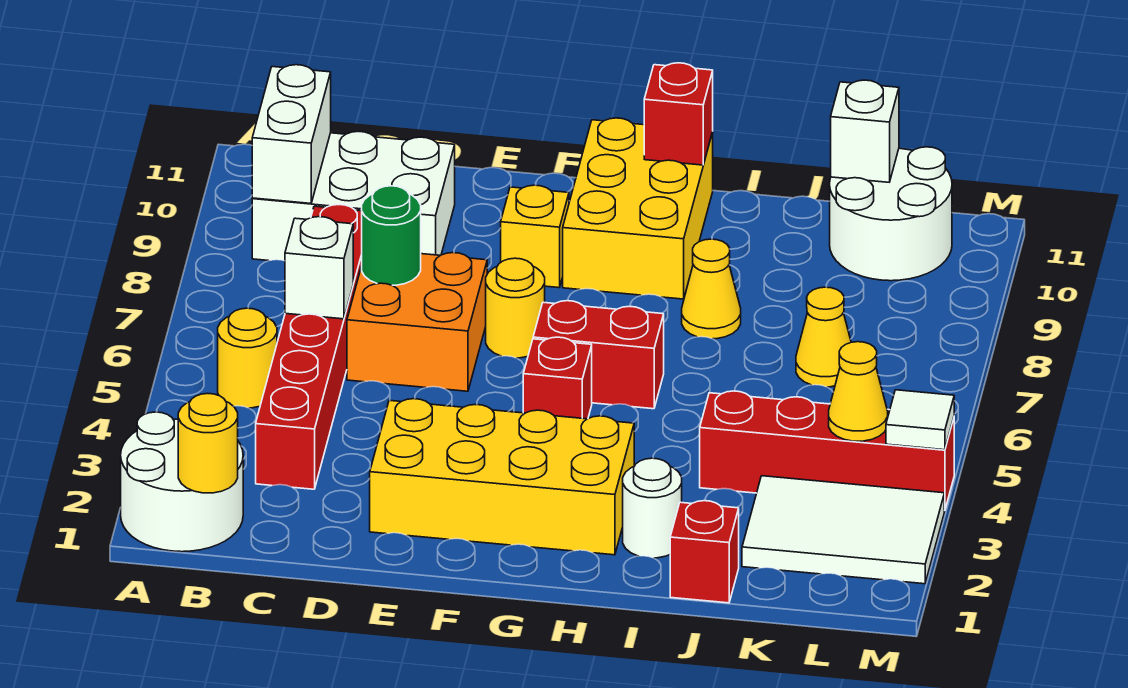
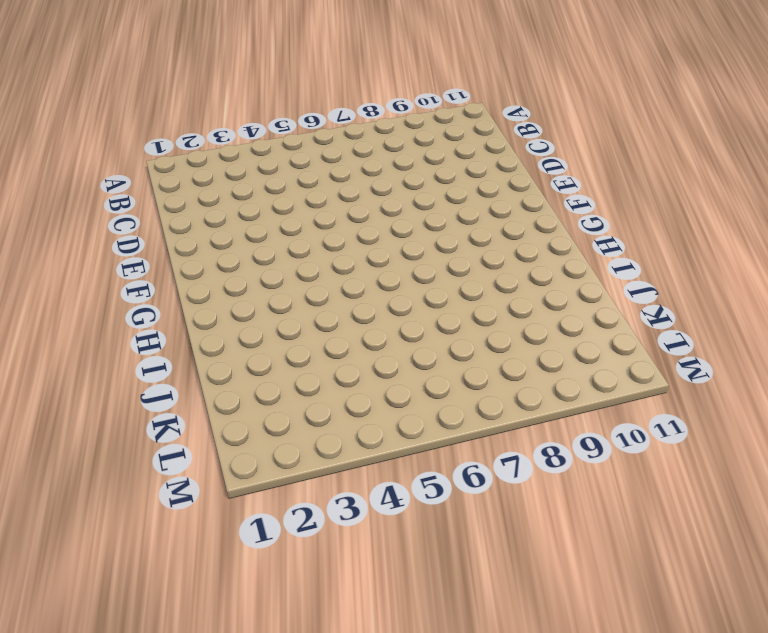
none -> white 2x2 round brick [121,412,243,552]
none -> yellow 1x1 round brick [218,308,277,408]
none -> white 2x3 brick [252,131,455,261]

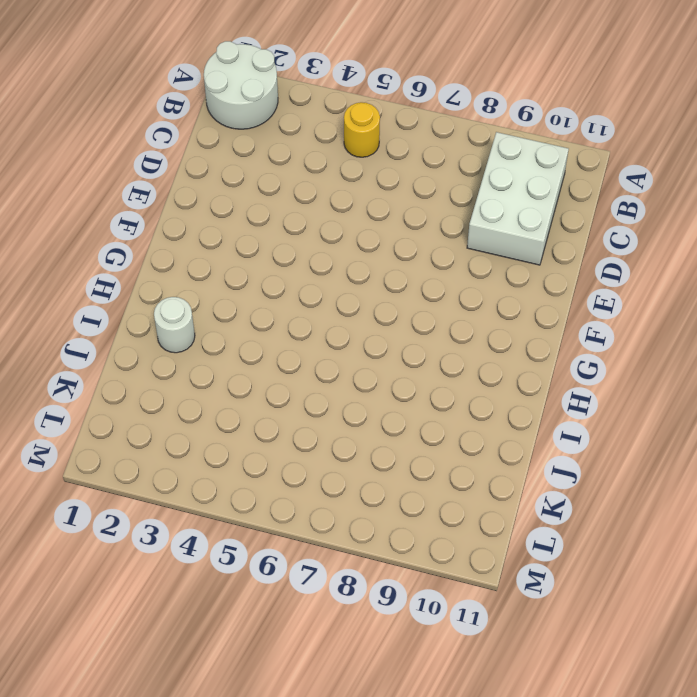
none -> red 1x6 brick [256,205,362,489]
none -> orange 2x2 brick [347,253,487,391]
none -> yellow 2x4 brick [370,399,634,555]

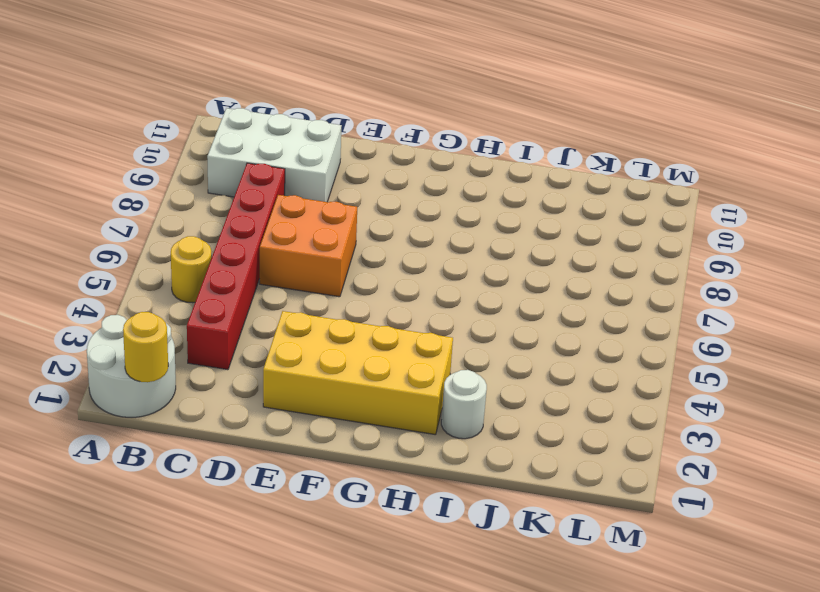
none -> yellow 1x1 round brick [486,258,545,358]
none -> yellow 1x1 brick [501,185,569,288]
none -> red 1x1 brick [523,337,592,419]

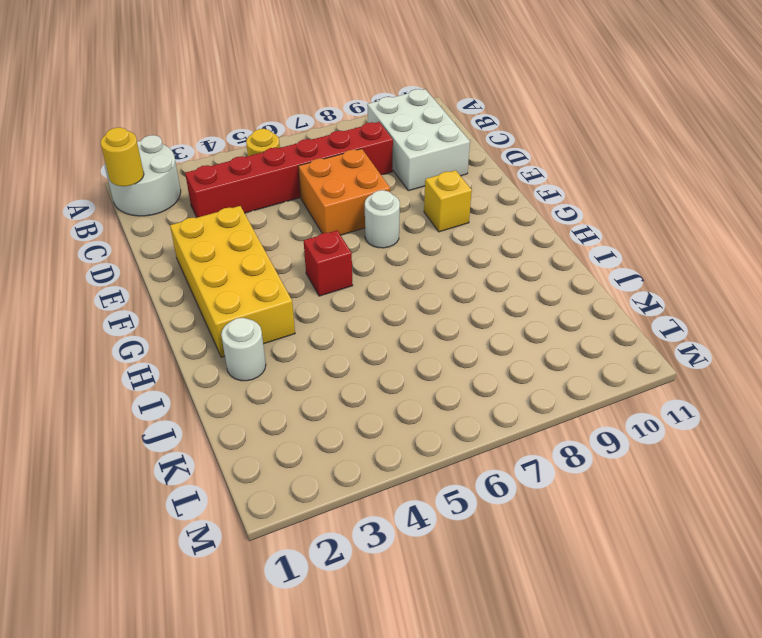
white 1x1 round brick [365,190,400,248] -> yellow 1x1 round brick [486,258,545,358]
none -> red 1x2 brick [533,301,664,409]
none -> yellow 2x3 brick [563,118,713,299]
none -> yellow 1x1 cone [682,239,741,339]

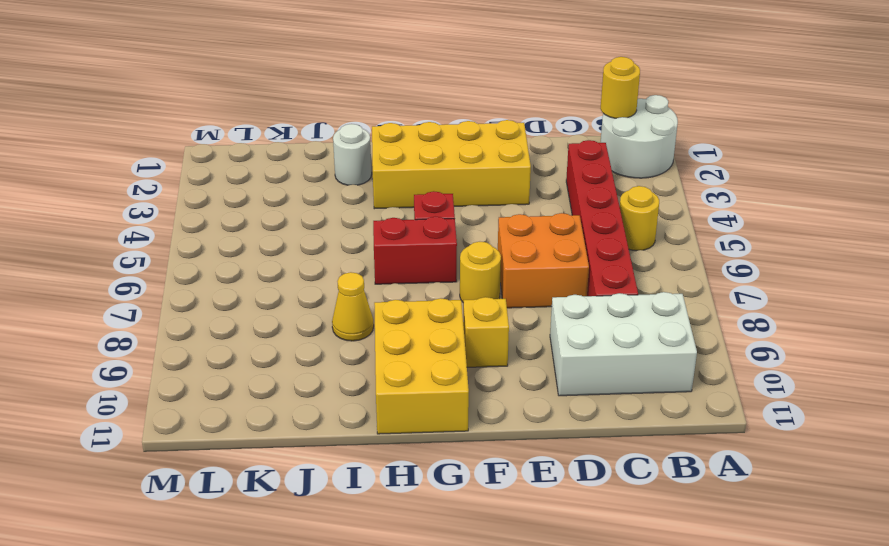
none -> red 1x1 brick [670,500,739,603]
none -> red 1x4 brick [700,391,954,511]
none -> white 2x3 tile [742,476,944,584]

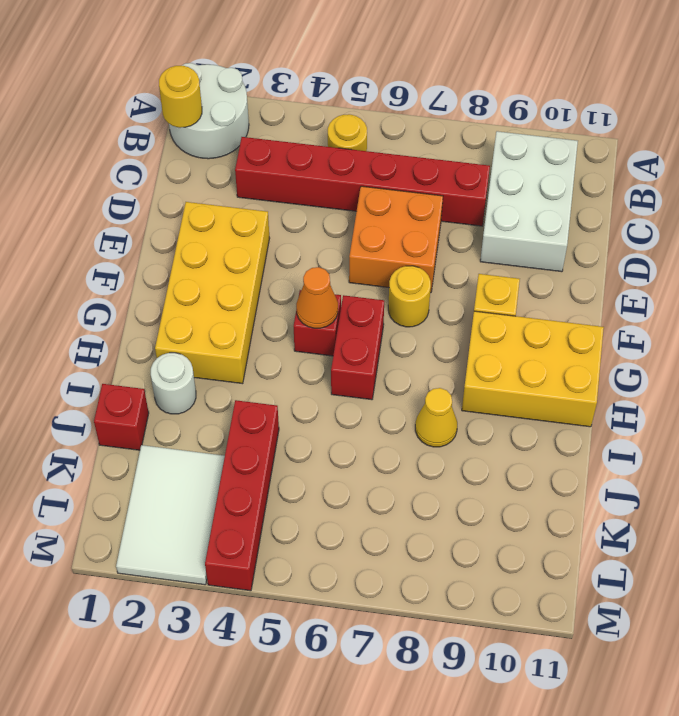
orange 1x1 cone [296,267,338,328] -> none
none -> yellow 1x1 cone [796,287,851,387]
none -> white 2x2 round brick [830,147,952,281]
none -> white 1x2 brick [252,65,331,203]

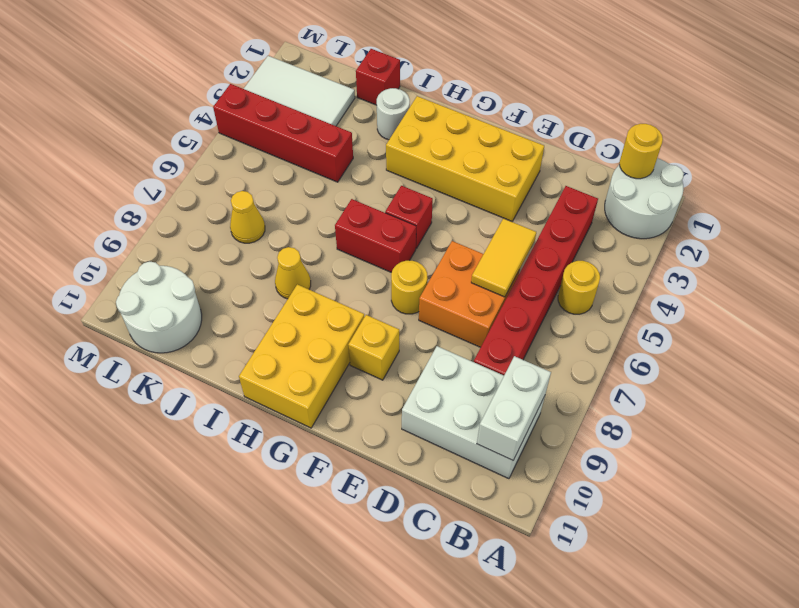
yellow 1x2 tile [471,218,536,297] -> none
none -> white 1x1 brick [285,217,353,319]
none -> green 1x1 round brick [362,186,421,285]
none -> red 1x1 brick [644,63,713,165]

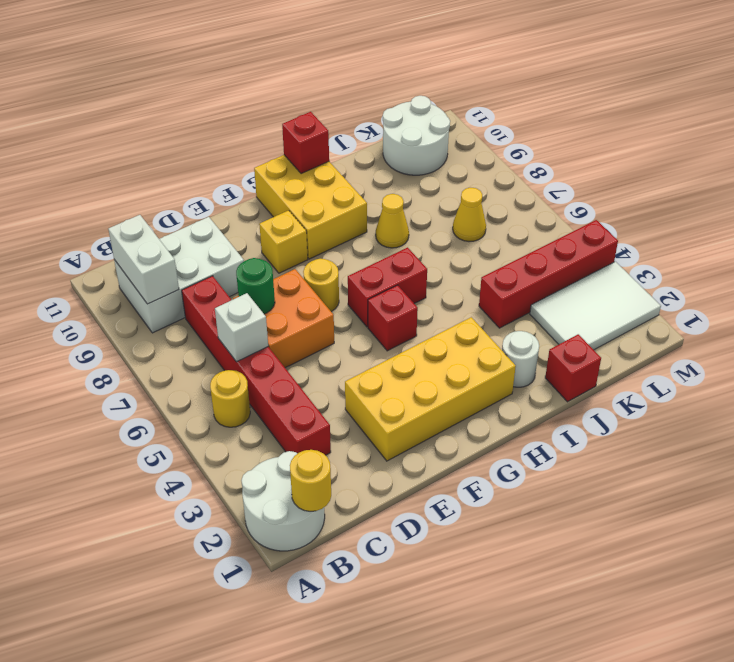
none -> white 1x1 brick [831,80,899,182]
none -> yellow 1x1 cone [829,342,888,441]
none -> white 1x1 tile [886,390,954,450]

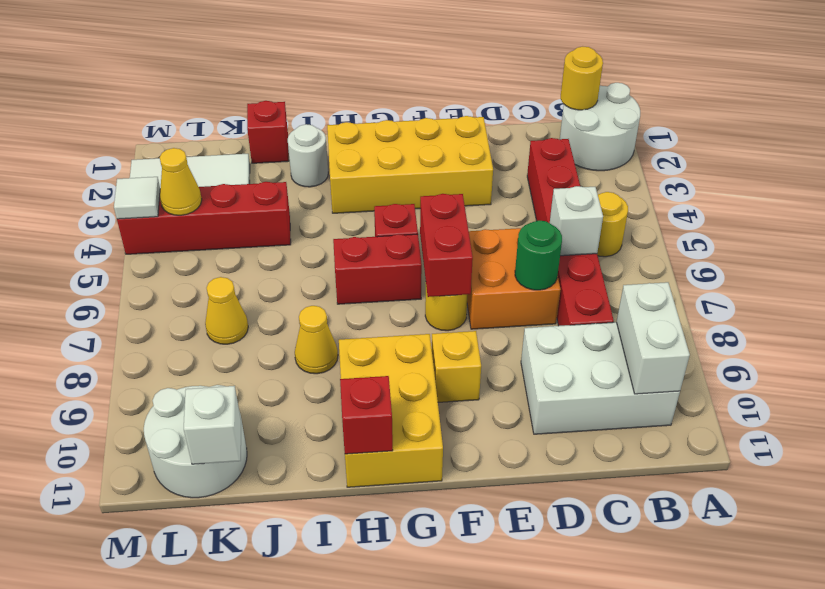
red 1x2 brick [420,194,473,297] -> none

